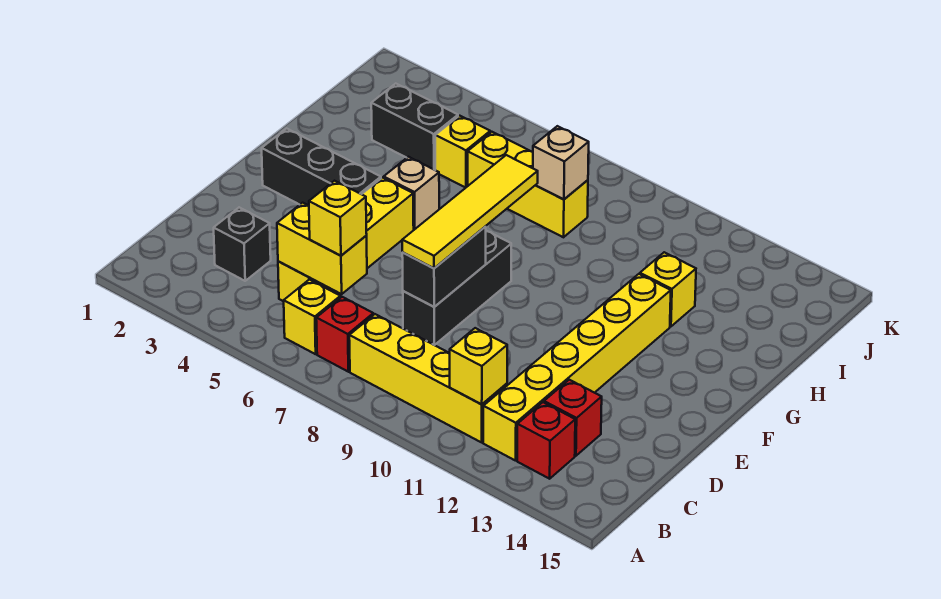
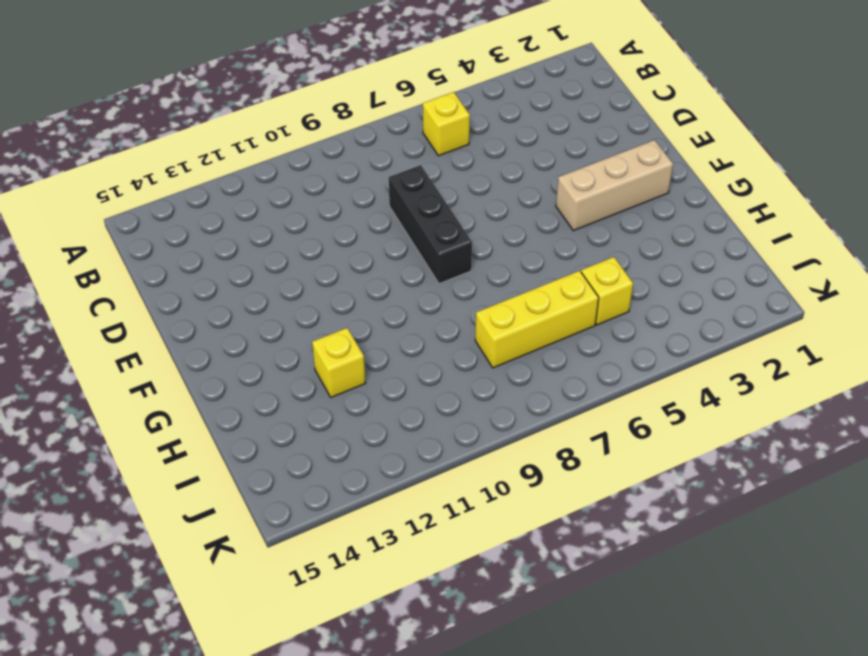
tan 1x3 brick [556,140,673,231] -> black 1x3 brick [262,128,381,206]
none -> red 1x1 brick [316,297,373,372]
none -> yellow 1x4 brick [349,314,507,442]
none -> yellow 1x6 brick [483,274,671,461]

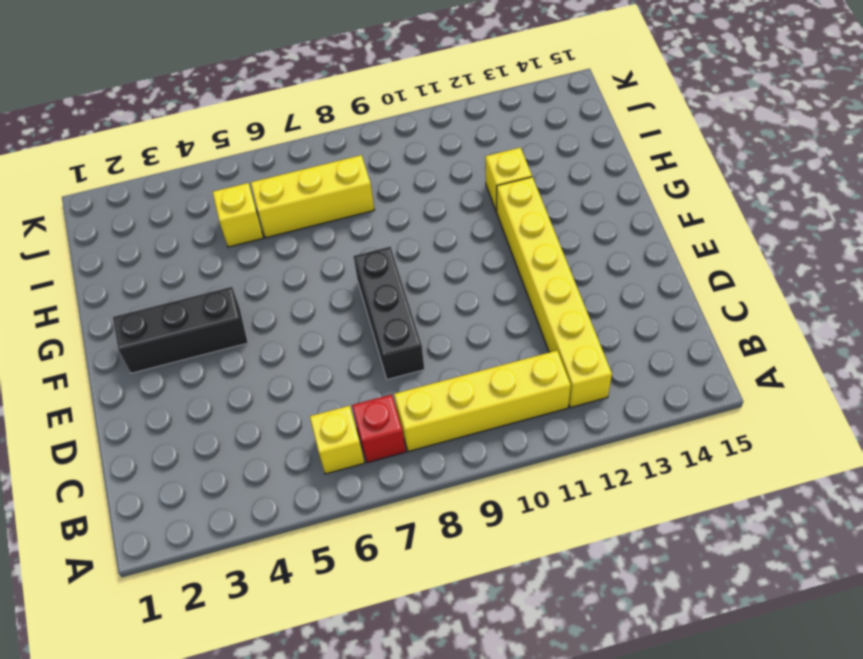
none -> red 1x1 brick [517,402,575,479]
none -> black 1x1 brick [214,207,271,281]
none -> yellow 1x4 brick [278,178,414,301]

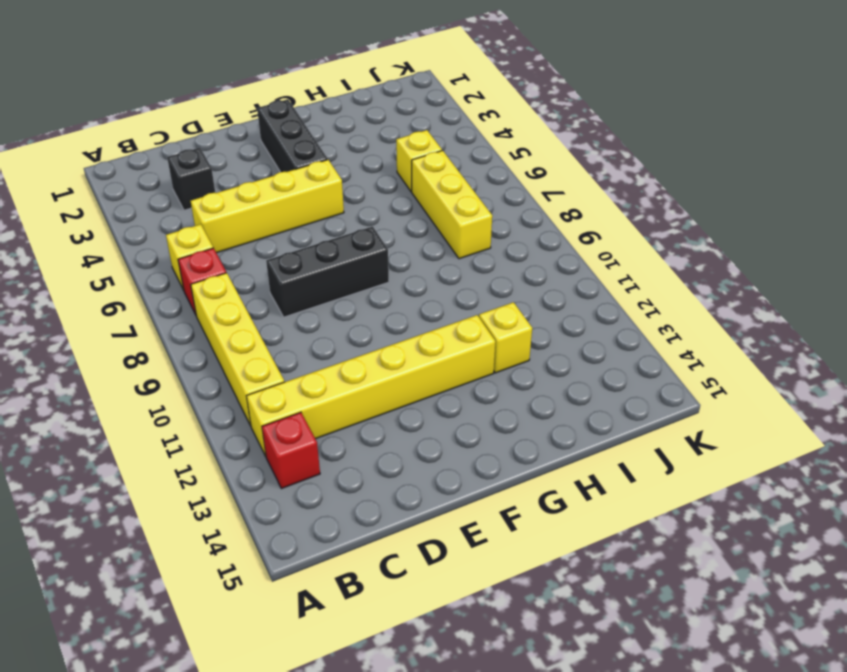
none -> red 1x1 brick [544,380,602,456]
none -> tan 1x1 brick [384,157,439,230]
none -> black 1x2 brick [371,84,458,170]

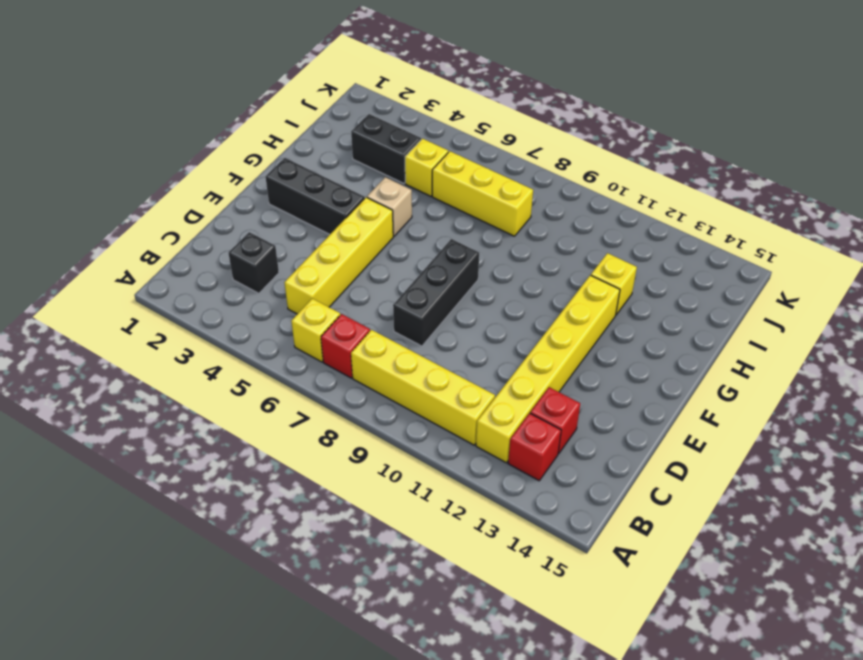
none -> yellow 1x1 brick [450,328,507,404]
none -> yellow 1x2 brick [277,203,367,294]
none -> black 1x2 brick [402,226,486,307]

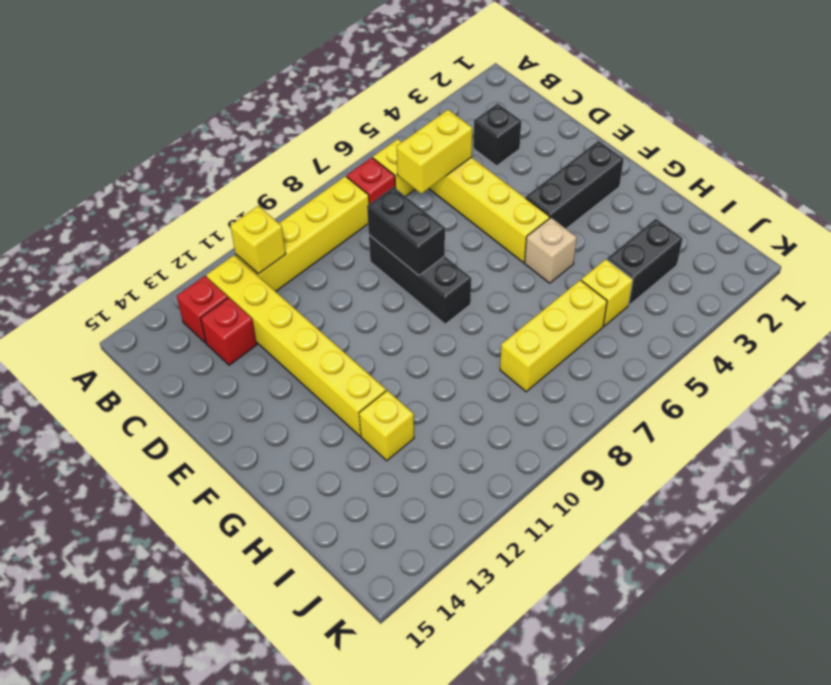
none -> tan 1x1 brick [533,126,589,199]
none -> yellow 1x1 brick [309,181,367,256]
none -> yellow 1x4 tile [402,155,538,268]

